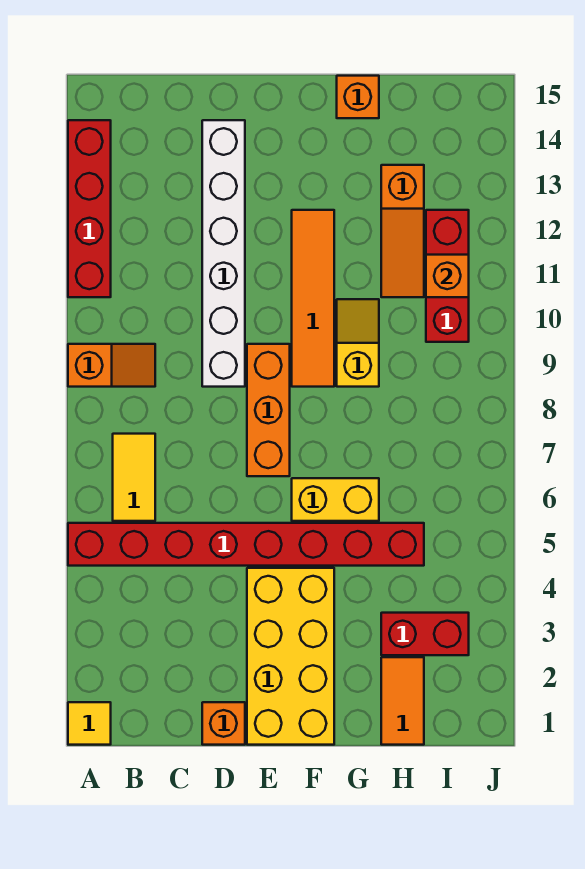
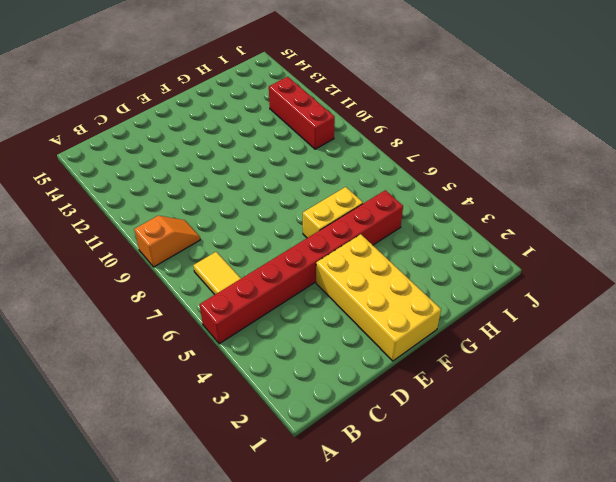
none -> yellow 1x1 tile [68,702,111,745]
none -> red 1x4 brick [68,120,111,297]
none -> orange 1x1 brick [202,702,245,745]

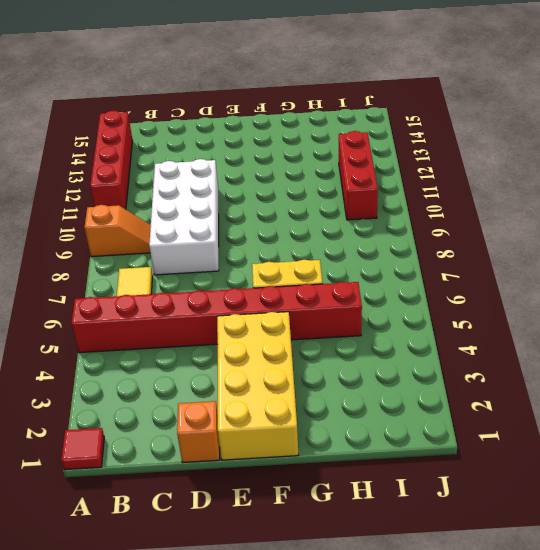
red 1x1 tile [61,428,104,470] -> yellow 1x1 tile [68,702,111,745]
white 2x4 brick [149,159,219,275] -> white 1x6 brick [202,120,245,387]
none -> orange 1x3 brick [247,344,290,476]
none -> orange 1x4 tile [292,210,334,387]
none -> yellow 1x2 slope [337,299,379,387]

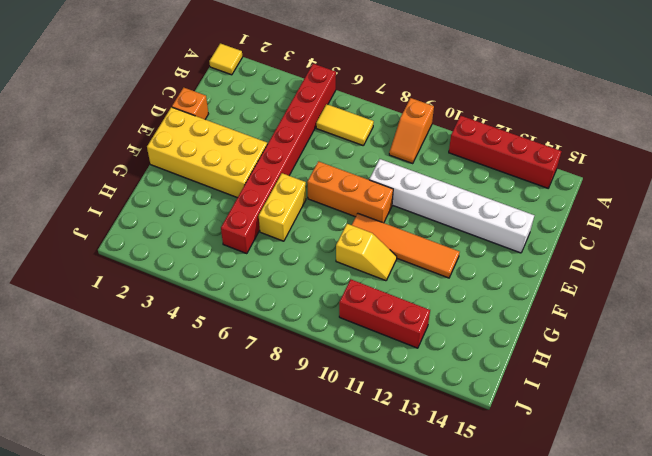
none -> orange 1x1 brick [337,76,379,118]
none -> orange 1x2 tile [381,657,424,745]
none -> red 1x2 brick [381,613,469,655]

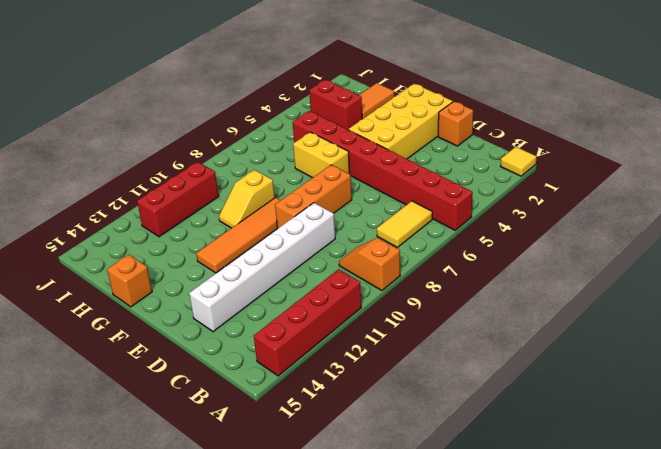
none -> orange 1x3 slope [381,165,424,297]
none -> orange 1x1 brick [426,255,469,297]

